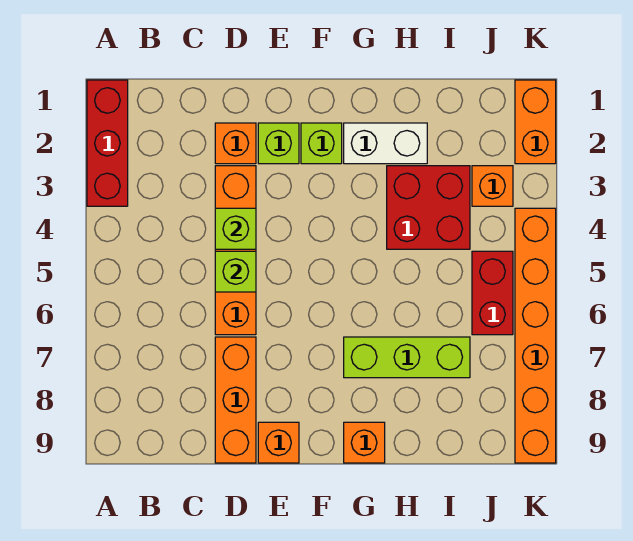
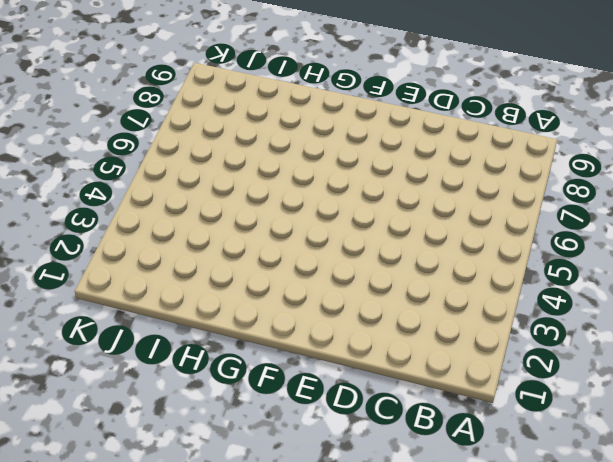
none -> red 1x3 brick [87,80,128,206]
none -> orange 1x1 brick [215,123,256,164]
none -> orange 1x4 brick [215,166,256,335]

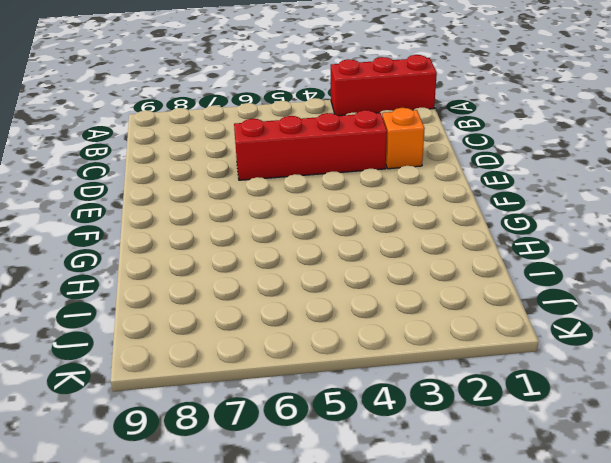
red 1x4 brick [234,110,387,180] -> orange 1x4 brick [215,166,256,335]
none -> orange 1x3 brick [215,337,256,463]
none -> lime 1x1 brick [258,123,299,164]
none -> orange 1x1 brick [258,422,299,463]

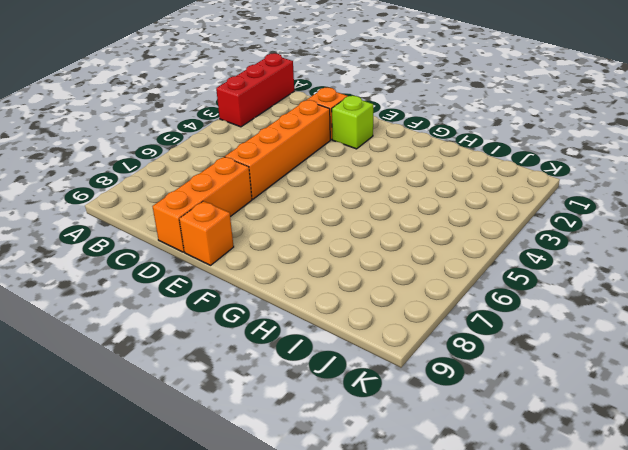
none -> lime 1x1 brick [301,123,342,164]
none -> white 1x2 brick [344,123,427,164]
none -> lime 1x3 brick [344,337,470,378]

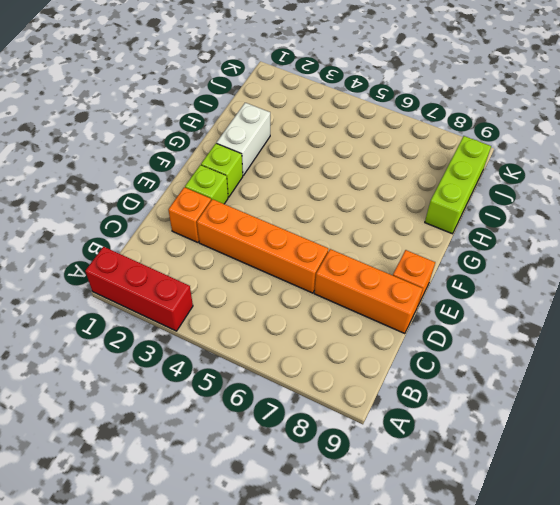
lime 1x3 brick [425,136,491,234] -> lime 1x3 brick moved to [344,337,470,378]
none -> orange 1x1 brick [344,422,385,463]
none -> red 2x2 brick [387,166,470,249]
none -> orange 1x1 brick [472,166,513,206]

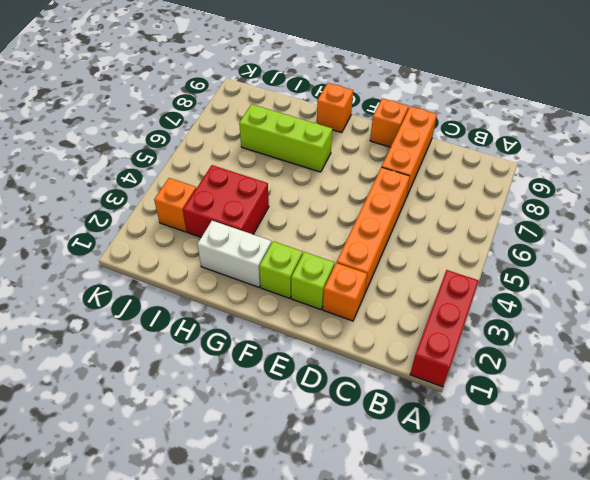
none -> red 1x2 brick [472,251,513,335]
none -> orange 1x2 brick [515,80,556,164]
none -> orange 1x6 brick [515,208,556,463]

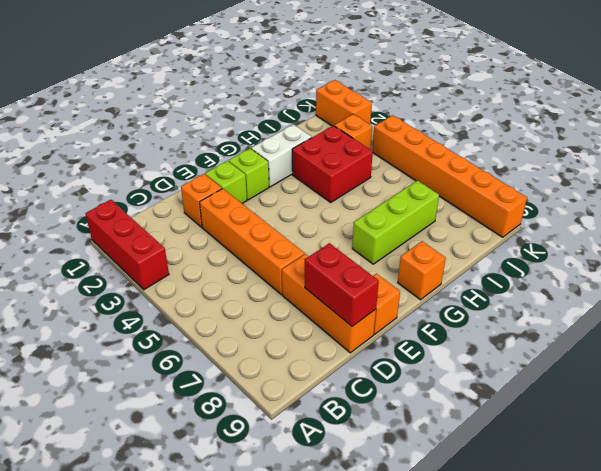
red 1x2 brick [305,243,379,326] -> red 1x2 brick moved to [472,251,513,335]
none -> lime 1x1 brick [215,208,256,249]
none -> lime 1x1 brick [215,251,256,292]

